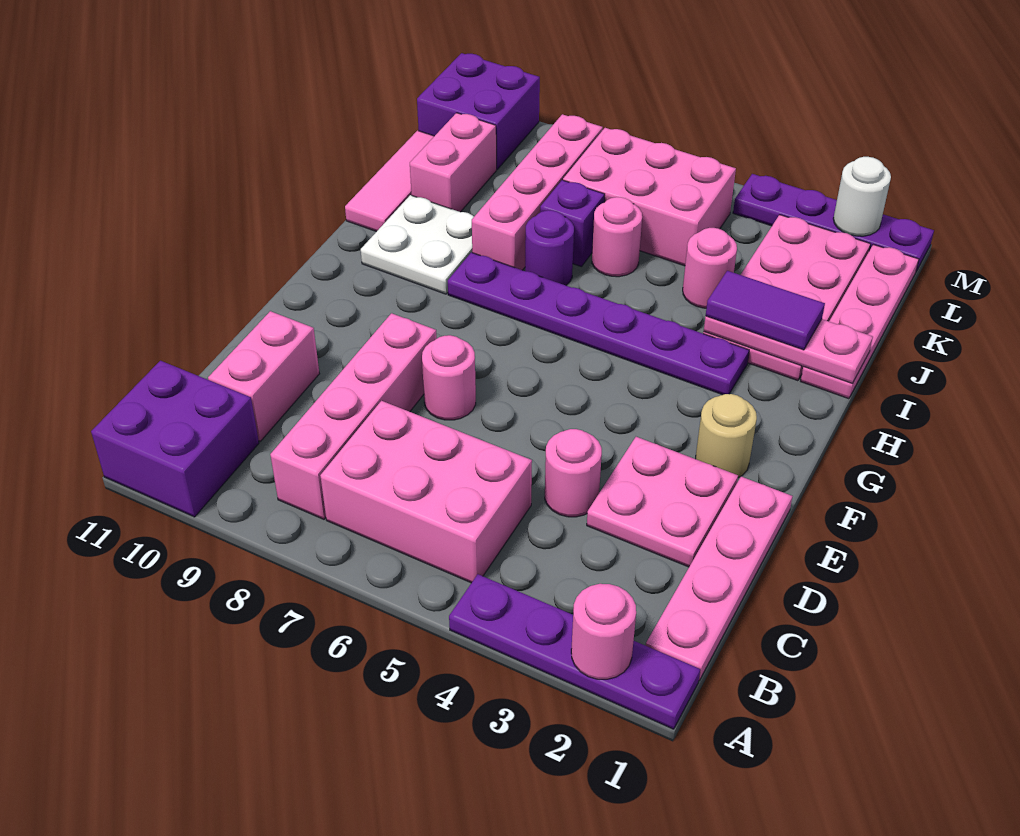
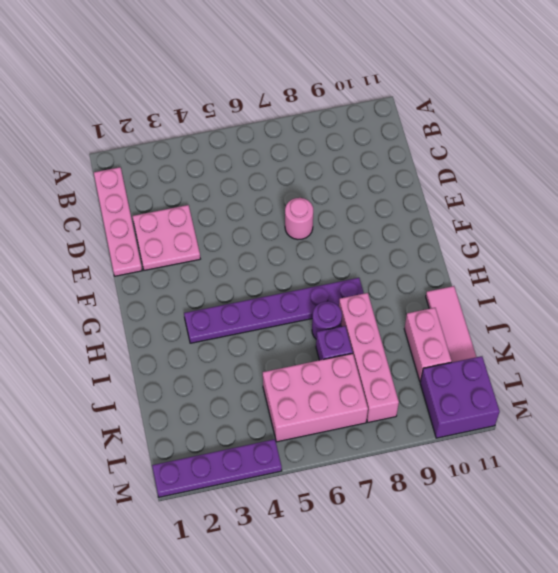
none -> purple 1x4 plate [449,574,700,729]
none -> purple 2x2 brick [91,361,259,517]
none -> pink 2x3 brick [320,401,532,583]

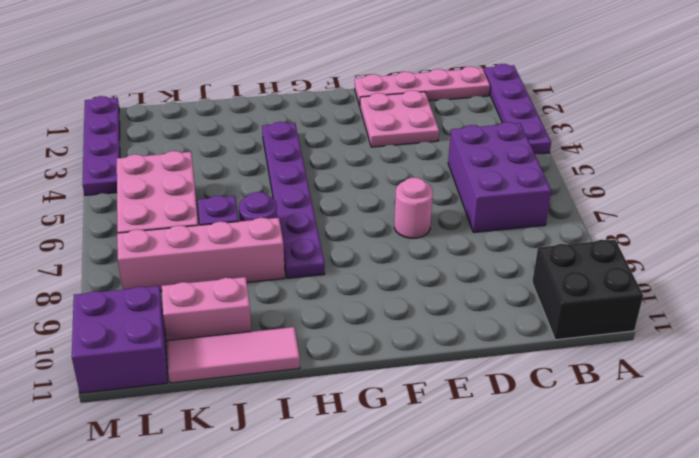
black 2x2 brick [532,240,643,340] -> purple 2x2 brick [91,361,259,517]
purple 2x3 brick [448,122,551,233] -> pink 2x3 brick [320,401,532,583]
none -> pink 1x4 brick [270,313,437,519]
none -> pink 1x2 brick [208,311,319,441]
none -> pink 1x1 round brick [545,429,602,517]

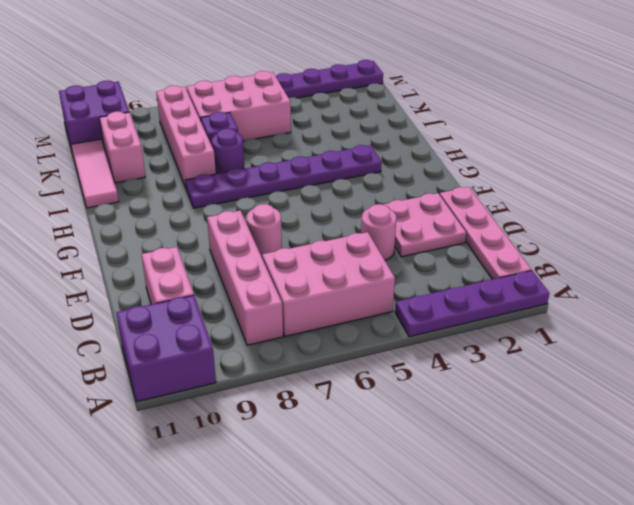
none -> tan 1x1 round brick [696,394,757,478]
none -> white 2x2 plate [361,195,474,294]
none -> pink 1x4 plate [801,244,919,399]

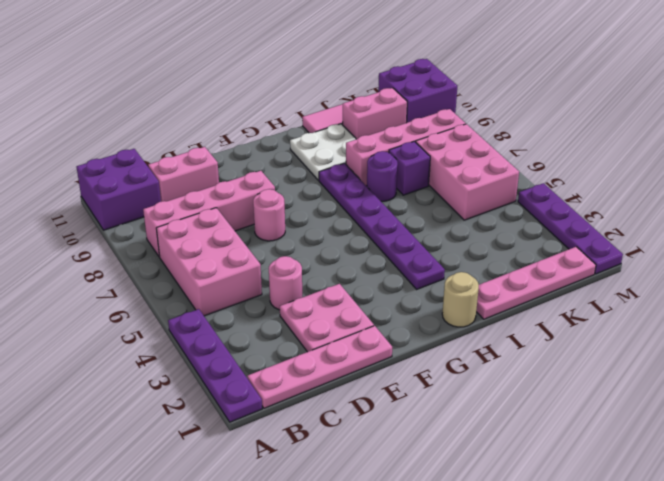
tan 1x1 round brick [442,272,479,327] -> tan 1x1 round brick moved to [696,394,757,478]
none -> pink 2x4 plate [703,215,871,381]
none -> pink 1x1 round brick [683,228,737,308]
none -> pink 1x1 round brick [592,197,642,277]

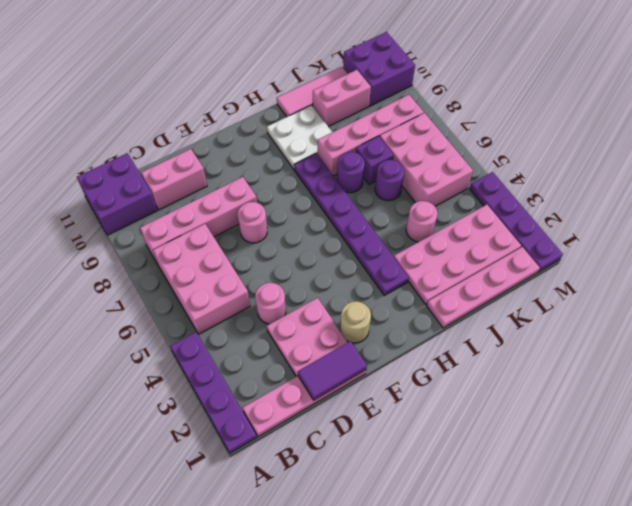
purple 1x2 tile [298,341,367,400] -> purple 1x2 tile turned to [706,271,825,350]
purple 1x1 round brick [375,160,404,201] -> pink 1x1 round brick [592,197,642,277]
none -> pink 1x1 round brick [571,584,636,679]
none -> pink 1x3 plate [704,316,873,383]
none -> white 1x1 round brick [833,157,891,236]

